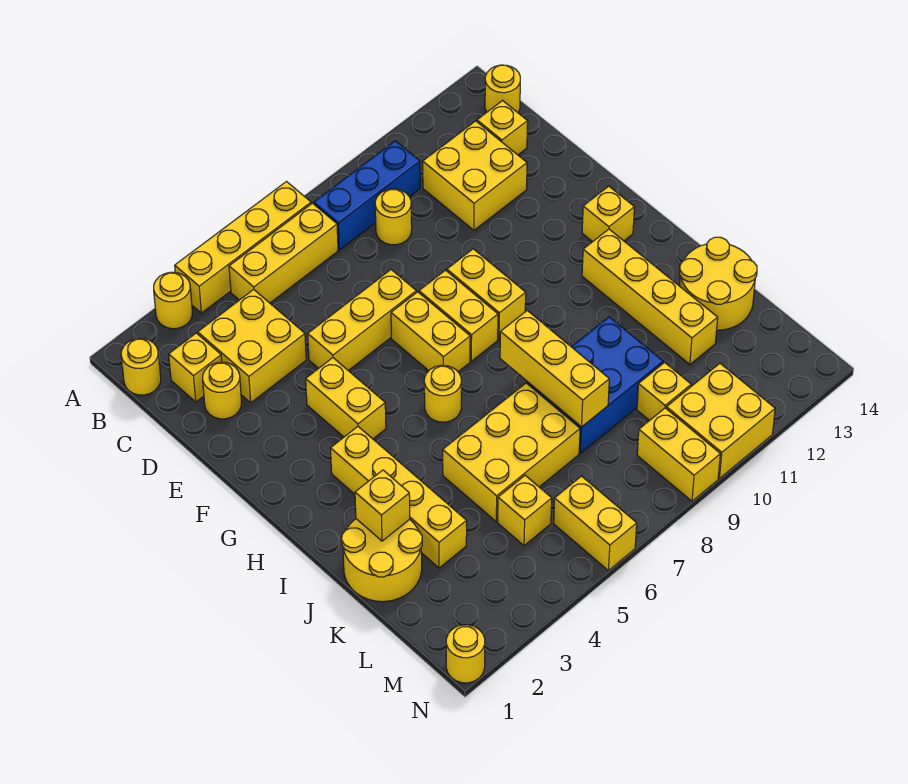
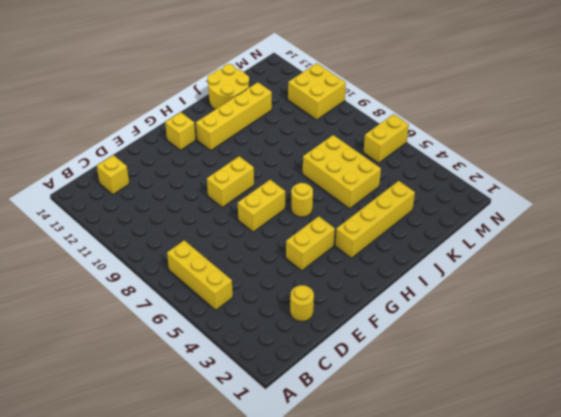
none -> yellow 1x1 round brick [154,272,192,329]
none -> yellow 1x4 brick [175,182,311,313]
none -> yellow 1x1 round brick [121,338,161,395]
none -> blue 1x3 brick [314,141,420,250]

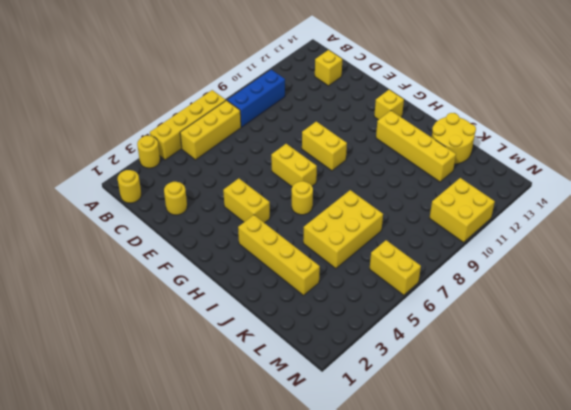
none -> yellow 1x1 round brick [485,65,520,112]
none -> yellow 1x1 brick [169,333,222,402]
none -> yellow 2x2 brick [198,289,306,403]
none -> yellow 1x1 round brick [375,189,412,245]

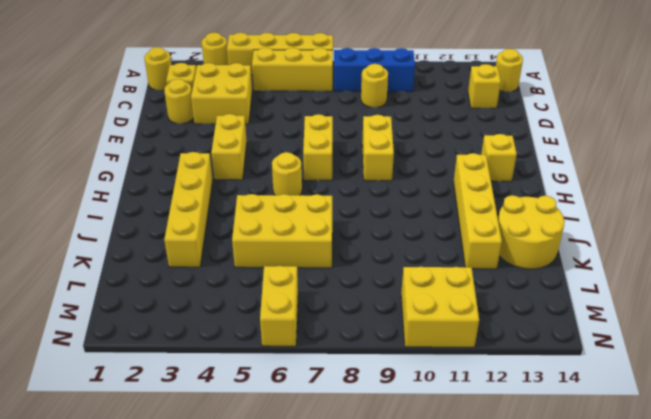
none -> yellow 2x2 brick [423,121,527,230]
none -> yellow 1x3 brick [308,270,416,371]
none -> yellow 1x2 brick [419,270,498,361]
none -> yellow 2x2 round brick [342,519,422,602]

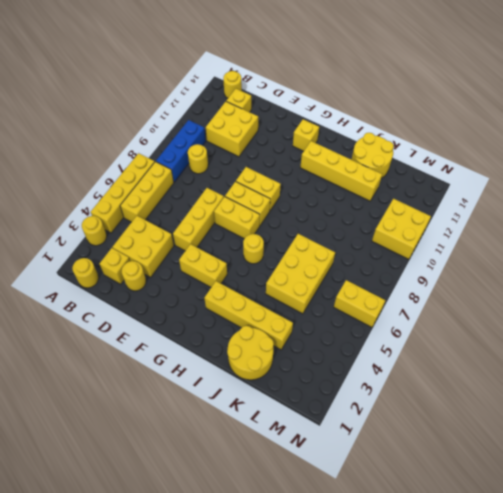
none -> blue 2x3 brick [527,317,663,453]
none -> yellow 1x1 brick [498,475,552,546]
none -> yellow 1x1 brick [637,362,691,420]
none -> yellow 1x2 brick [637,408,720,501]

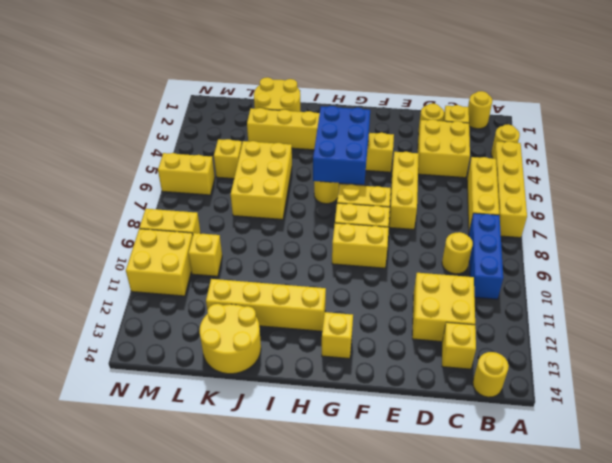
blue 2x3 brick [313,106,370,185] -> blue 2x3 brick moved to [527,317,663,453]
none -> yellow 1x1 round brick [446,625,485,683]
none -> yellow 1x3 brick [500,311,609,427]
none -> yellow 1x1 brick [355,470,410,541]

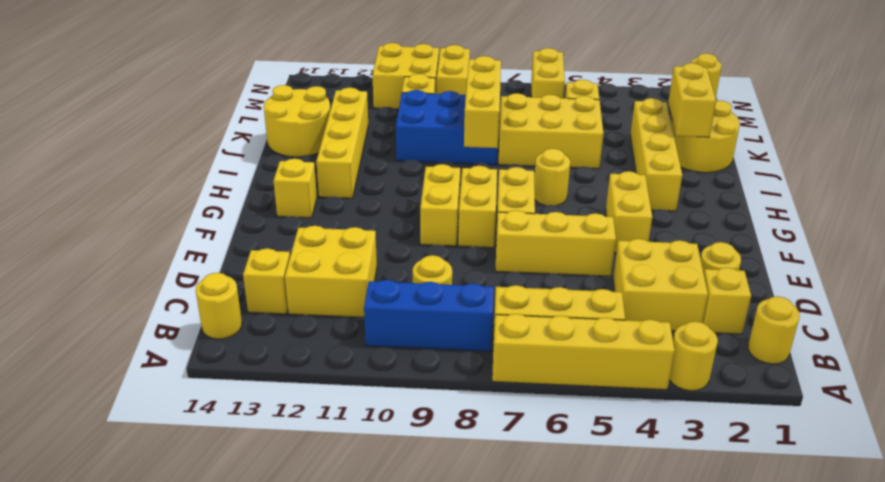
yellow 1x2 brick [668,63,716,137] -> yellow 1x1 brick [355,470,410,541]

